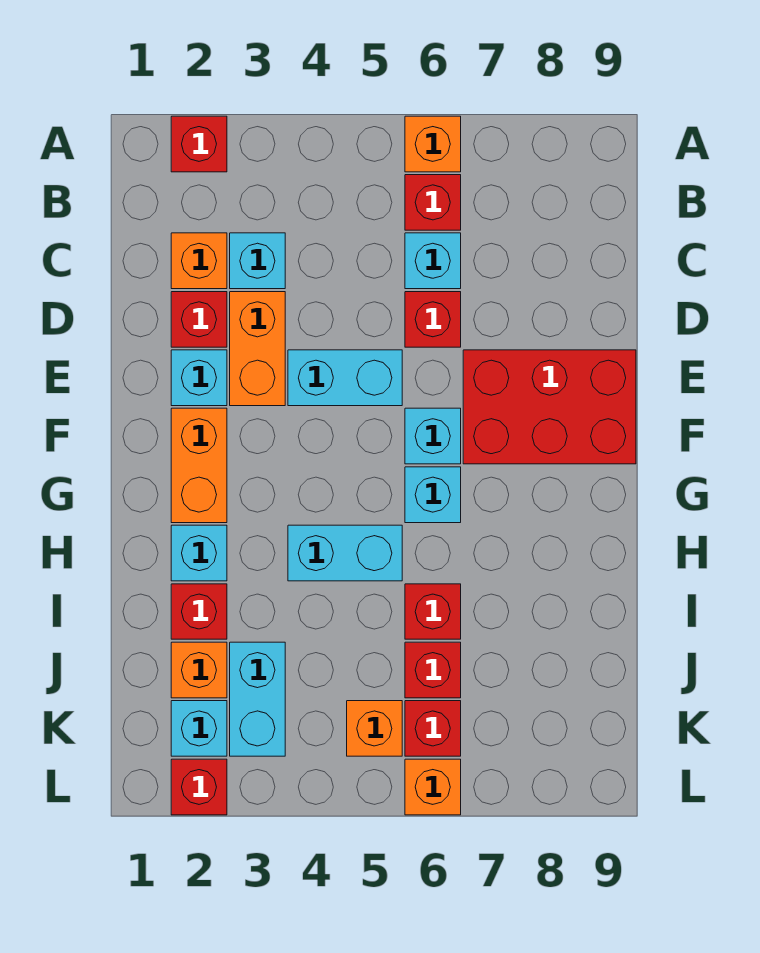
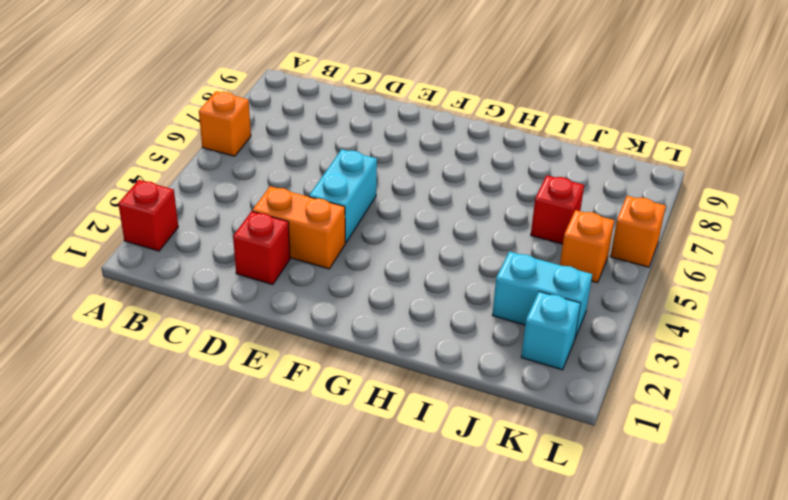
none -> red 1x1 brick [405,175,461,230]
none -> orange 1x1 brick [171,233,227,289]
none -> cyan 1x1 brick [230,233,285,289]

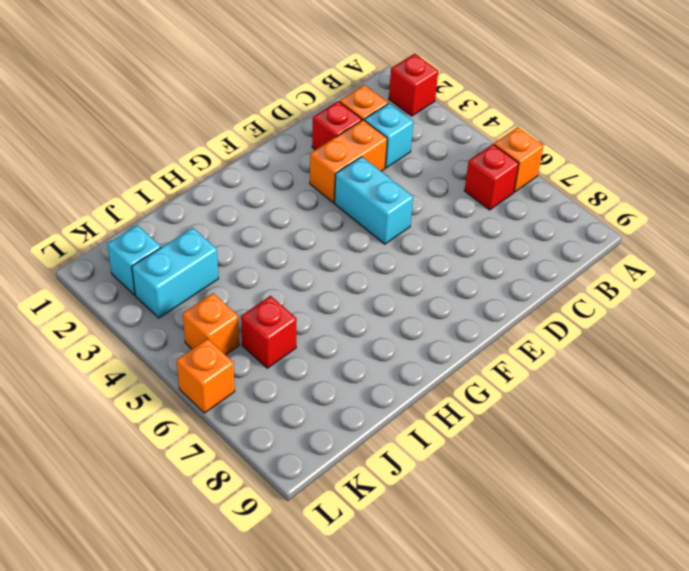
none -> cyan 1x1 brick [405,233,461,289]
none -> red 1x1 brick [405,292,461,347]
none -> cyan 1x1 brick [171,350,227,406]

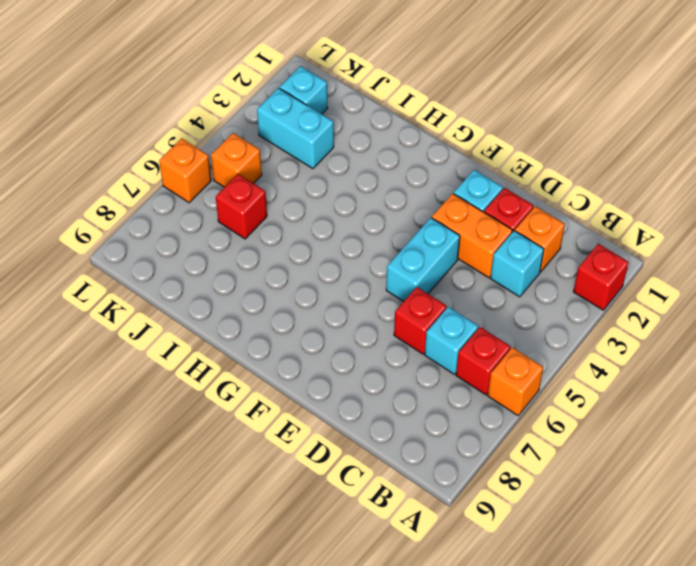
none -> red 2x3 brick [463,350,636,464]
none -> orange 1x2 brick [171,408,227,523]
none -> cyan 1x1 brick [405,408,461,464]

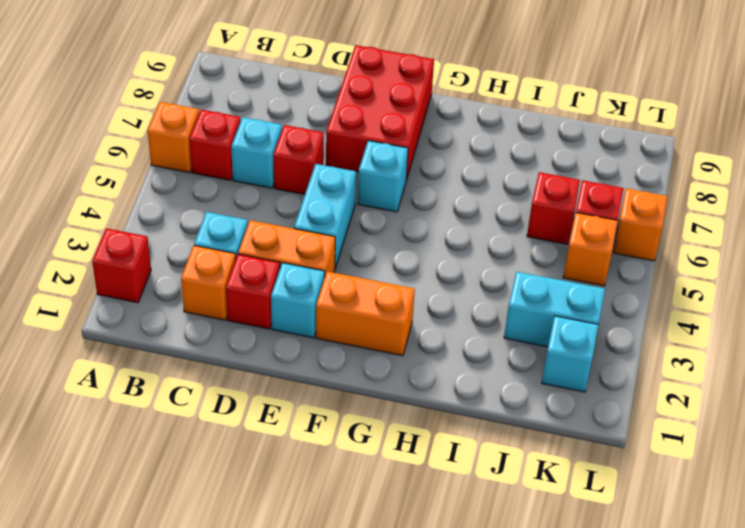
none -> cyan 1x1 brick [405,467,461,523]
none -> cyan 1x1 brick [171,525,227,581]
none -> cyan 1x2 brick [288,525,402,581]

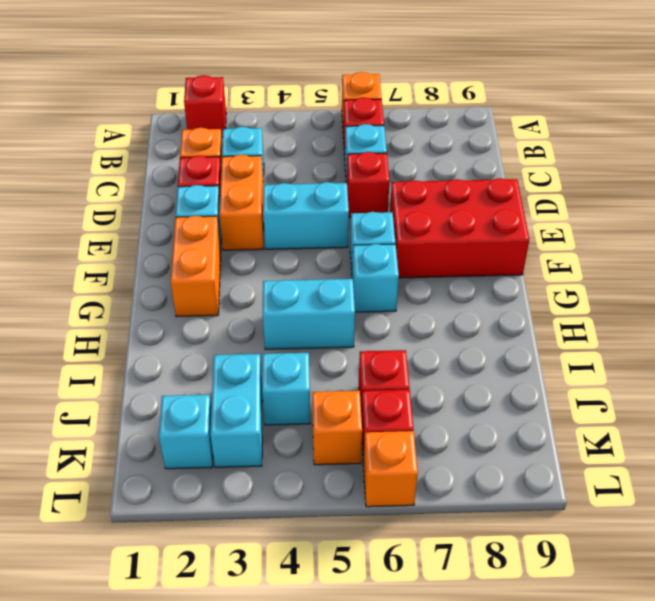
cyan 1x1 brick [262,353,310,425] -> cyan 1x1 brick moved to [171,525,227,581]
none -> red 1x1 brick [171,584,227,639]
none -> red 1x1 brick [405,584,461,639]
none -> orange 1x1 brick [171,642,227,698]

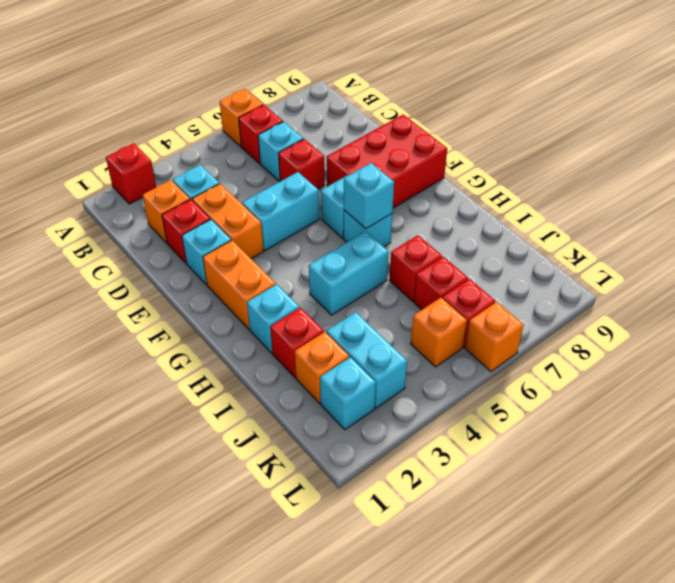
cyan 1x1 brick [344,163,394,229] -> none
none -> red 1x1 brick [171,759,227,815]

